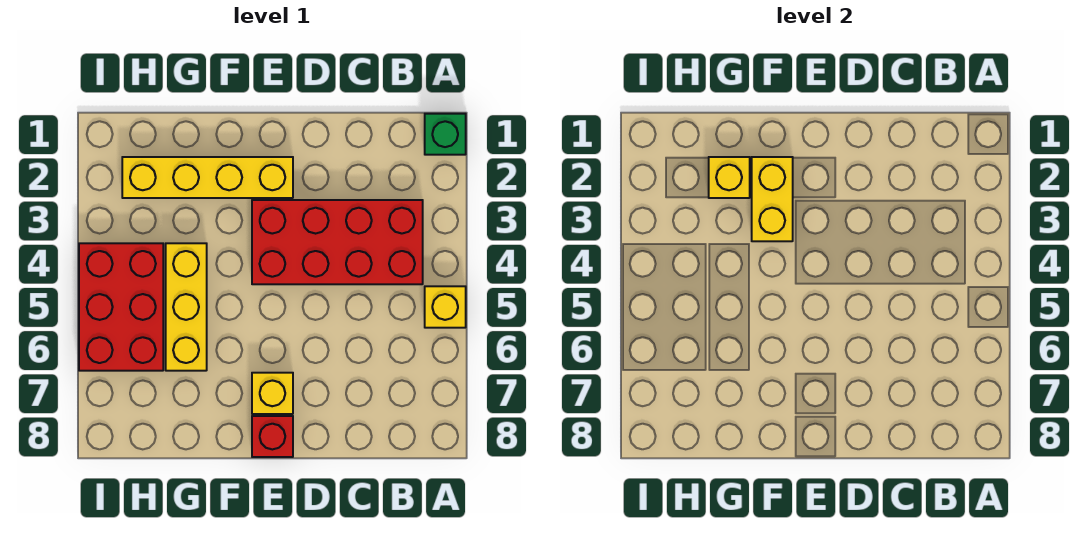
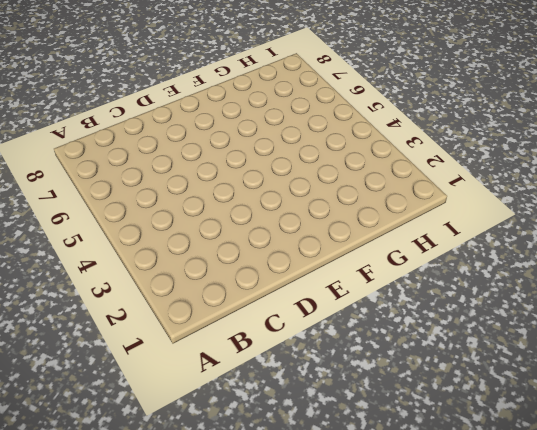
none -> green 1x1 brick [425,114,466,155]
none -> yellow 1x1 brick [425,286,466,328]

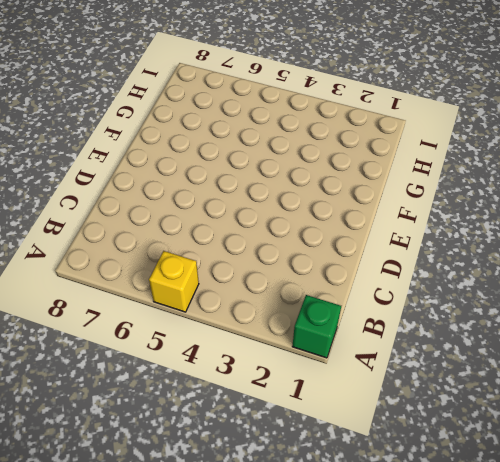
none -> red 2x4 brick [252,200,423,284]
none -> yellow 1x4 brick [122,157,293,198]

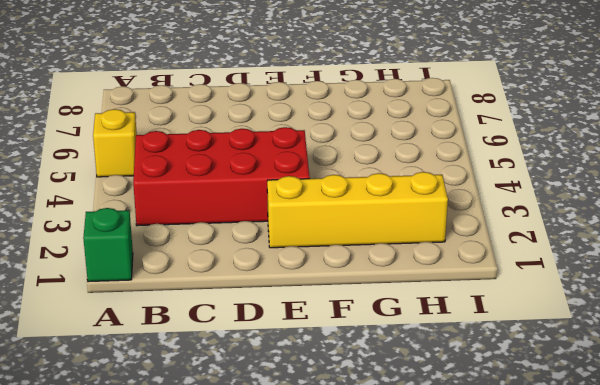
none -> yellow 1x1 brick [252,373,293,414]
none -> red 1x1 brick [252,416,293,457]

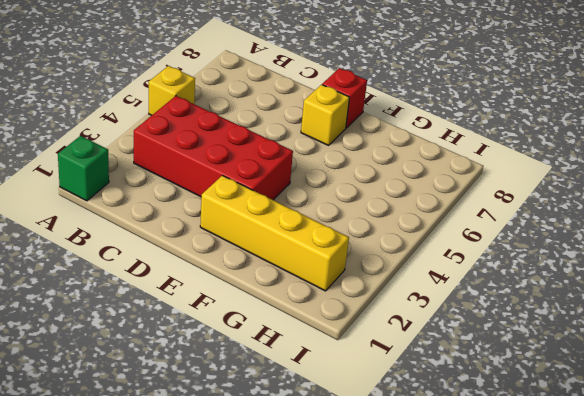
none -> yellow 1x3 brick [166,243,207,371]
none -> red 2x3 brick [79,243,163,371]

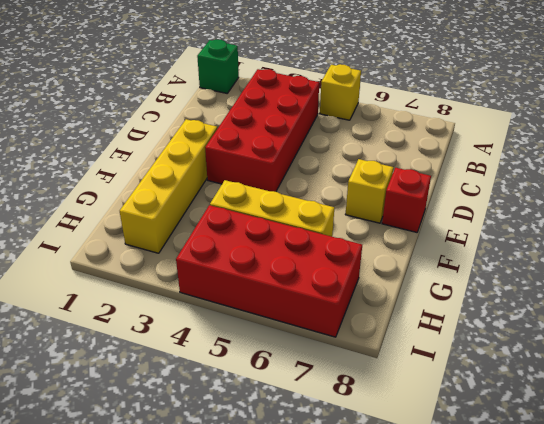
red 2x4 brick [176,205,362,337] -> red 2x3 brick [79,243,163,371]
none -> yellow 1x2 brick [752,157,793,241]
none -> yellow 1x1 brick [709,157,750,198]

